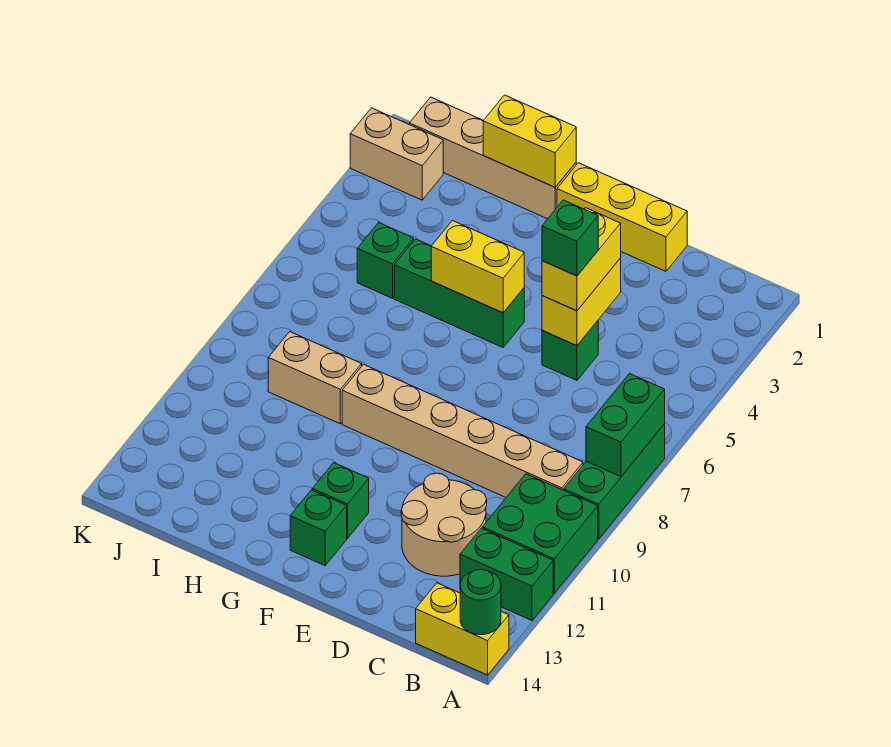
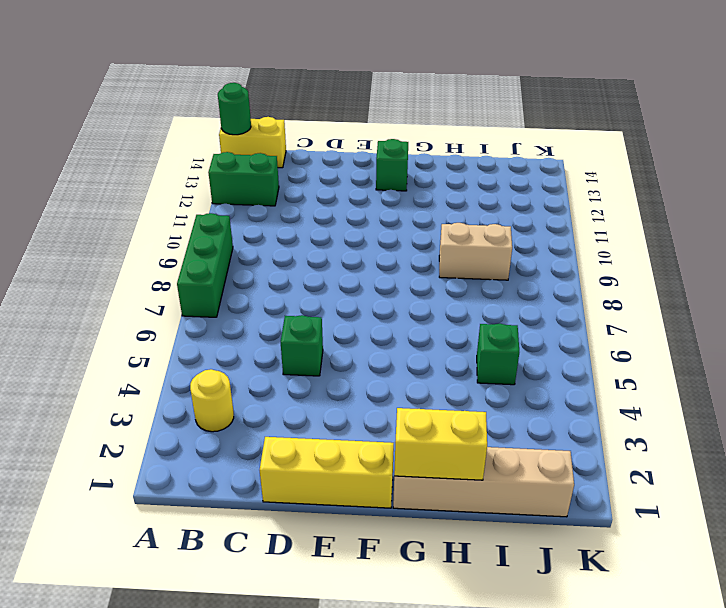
yellow 1x1 round brick [190,369,234,432] -> none
none -> green 2x2 brick [482,474,598,593]
none -> tan 1x6 brick [342,365,583,497]
none -> tan 2x2 round brick [401,473,487,576]

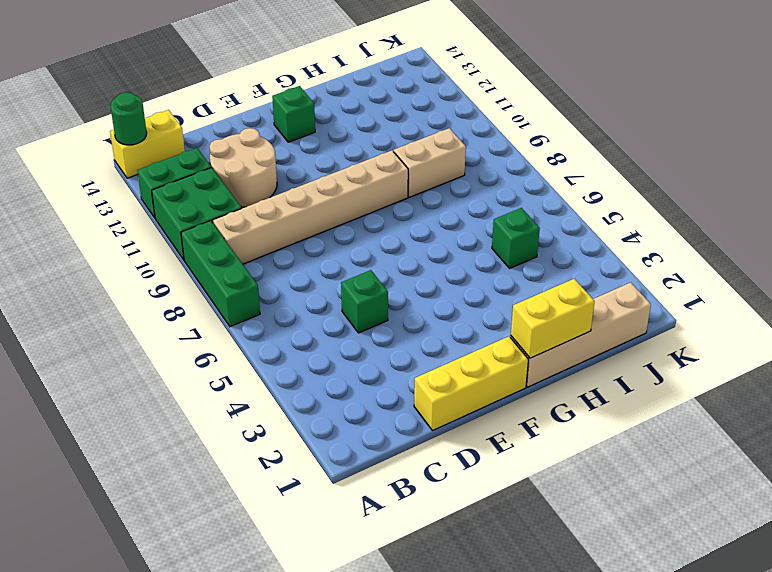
none -> green 1x3 brick [394,239,524,347]
none -> green 1x1 brick [312,463,369,538]
none -> tan 1x2 brick [350,108,443,200]

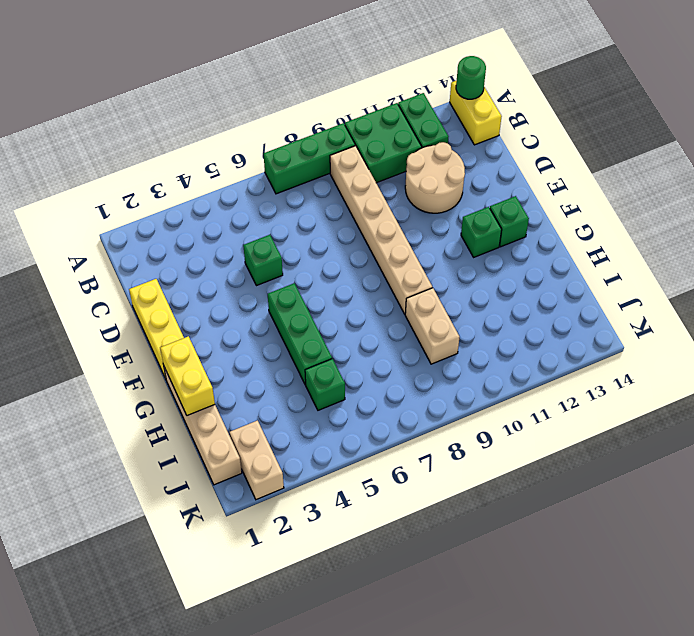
none -> green 1x2 brick [586,374,665,477]
none -> yellow 1x2 brick [542,258,621,346]
none -> yellow 1x2 brick [431,221,524,313]

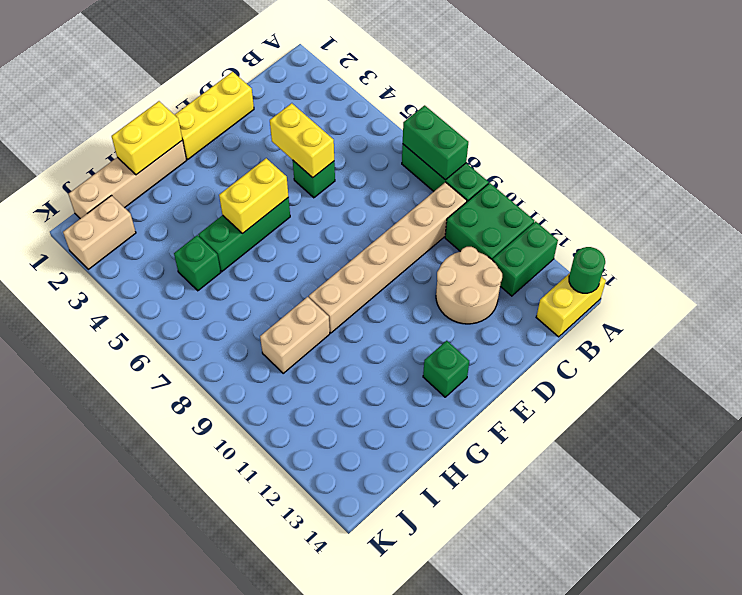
none -> green 1x1 brick [312,463,369,538]
none -> yellow 1x2 brick [542,208,621,311]
none -> green 1x1 brick [542,200,598,276]

